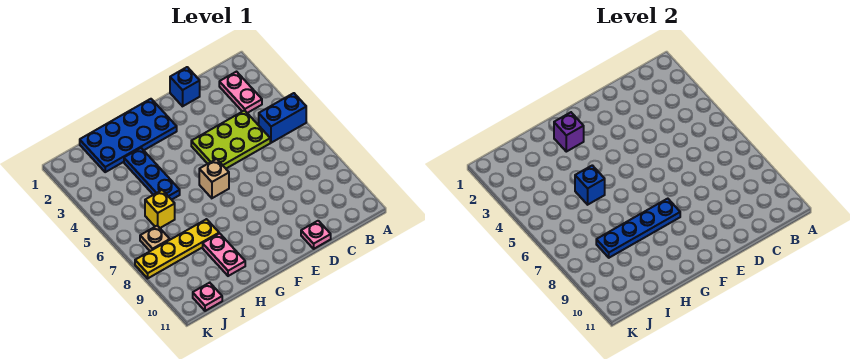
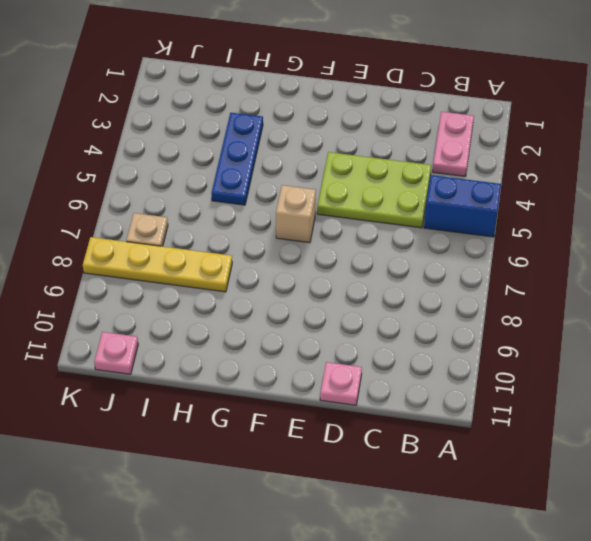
none -> blue 1x1 brick [170,67,200,106]
none -> blue 2x4 plate [80,99,177,172]
none -> pink 1x2 plate [203,233,245,276]

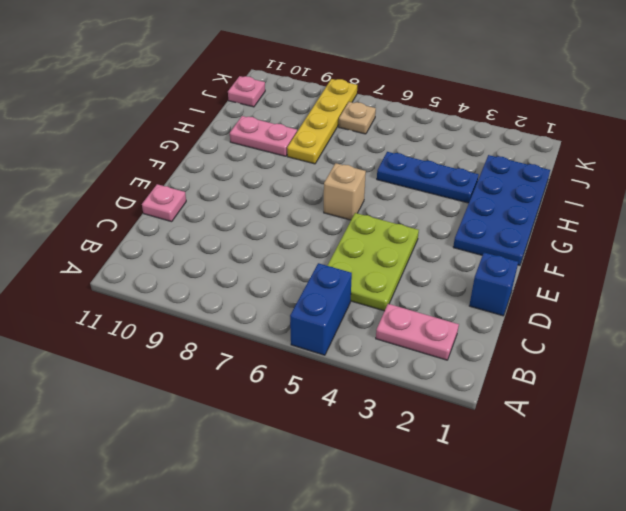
none -> yellow 1x1 brick [145,190,175,228]
none -> blue 1x4 plate [596,199,680,258]
none -> purple 1x1 brick [554,112,584,152]

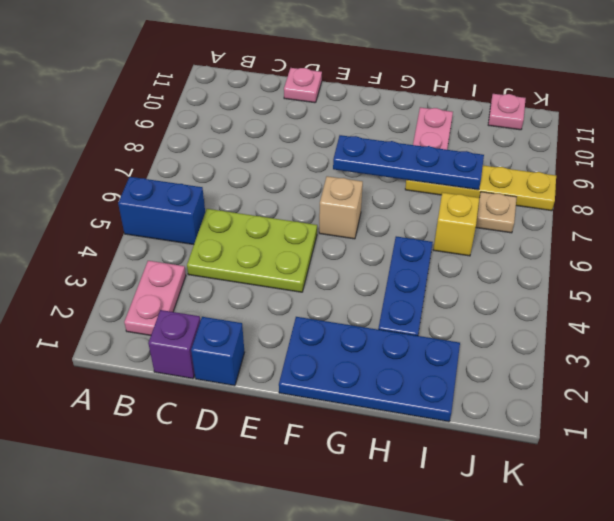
purple 1x1 brick [148,310,201,379] -> purple 1x1 brick moved to [554,112,584,152]
none -> blue 1x1 brick [575,165,605,205]

